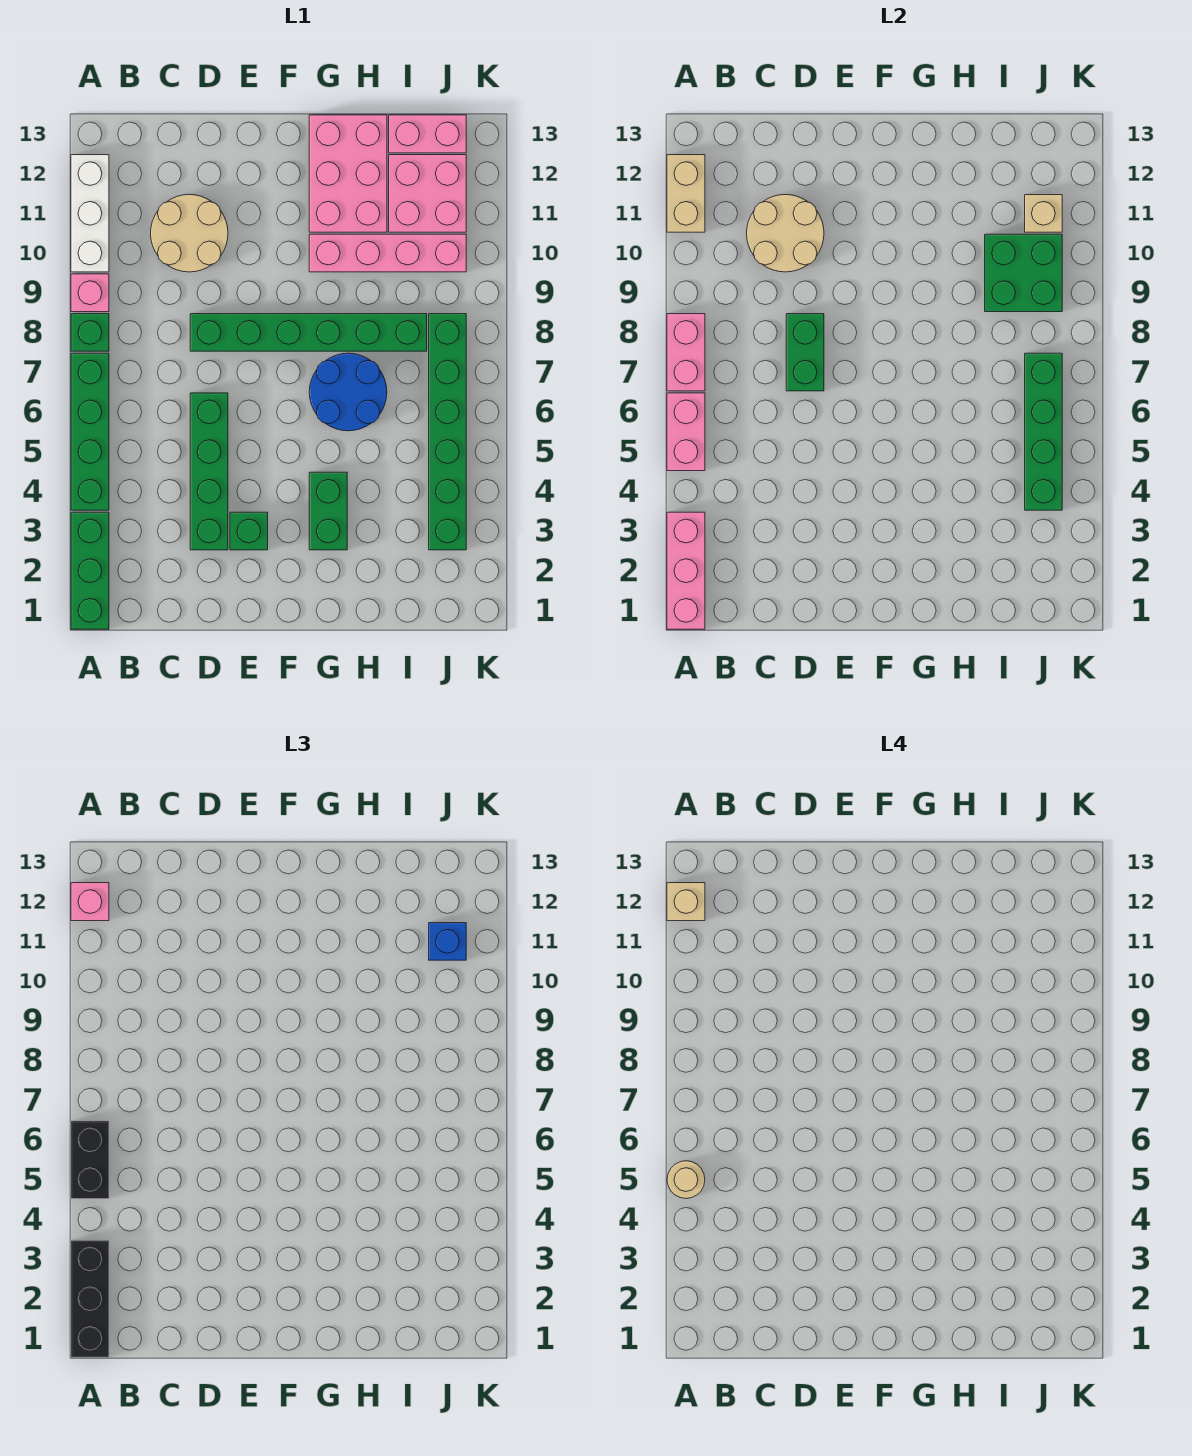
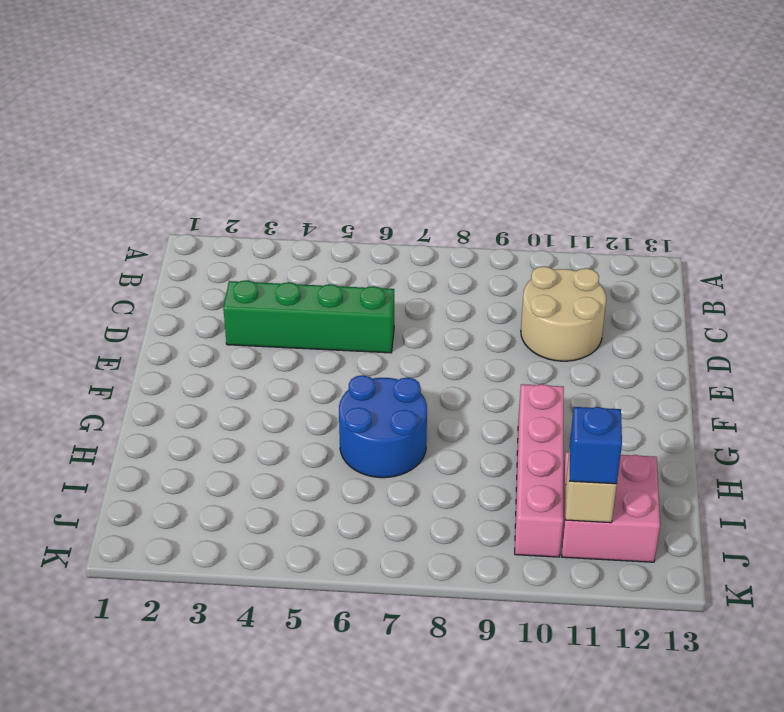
none -> green 1x3 brick [71,512,109,629]
none -> green 1x4 brick [71,353,109,510]
none -> green 1x1 brick [71,314,109,351]
none -> pink 1x1 brick [71,274,109,312]

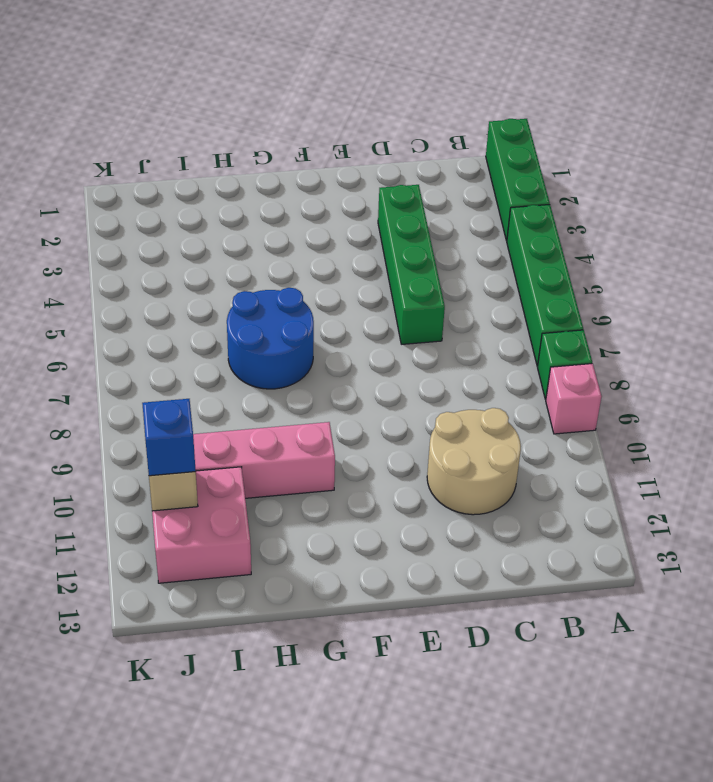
none -> white 1x3 brick [71,155,109,272]
none -> green 1x6 brick [190,314,427,351]
none -> green 1x1 brick [230,512,268,550]
none -> green 1x2 brick [309,472,347,550]

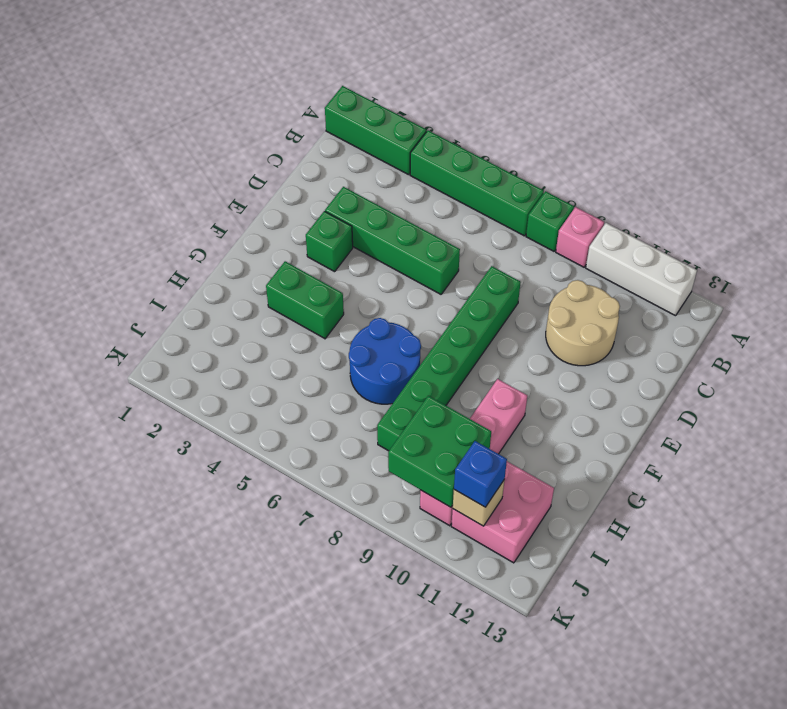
none -> pink 2x3 brick [309,115,387,232]
none -> pink 1x2 brick [389,115,466,153]
none -> green 1x6 brick [429,314,466,550]
none -> pink 1x3 brick [667,512,705,629]

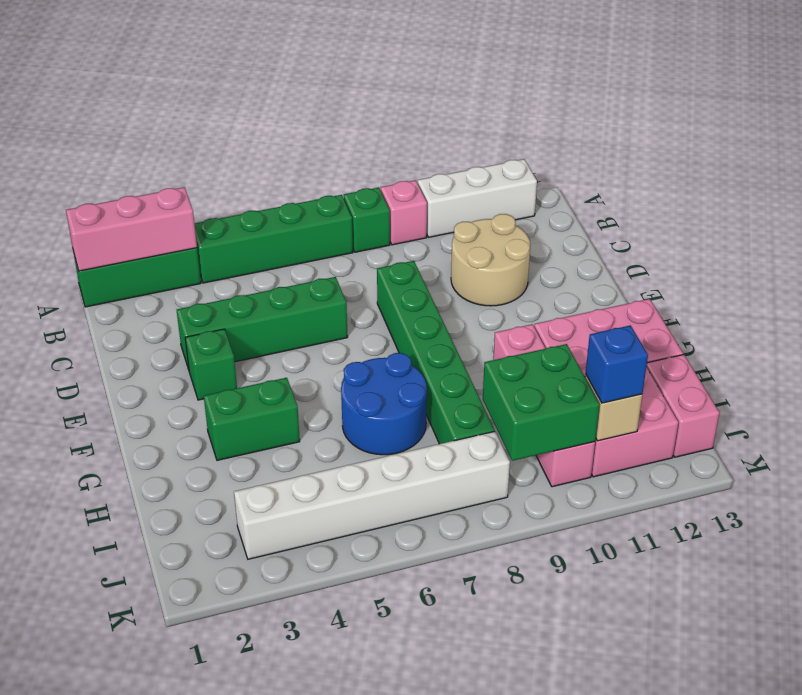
white 1x6 brick [234,431,510,559] -> green 1x6 brick [429,314,466,550]
none -> pink 1x2 brick [667,393,705,471]
none -> pink 1x2 brick [667,314,705,391]
none -> tan 1x2 brick [667,155,705,232]
none -> tan 2x2 round brick [747,195,824,272]

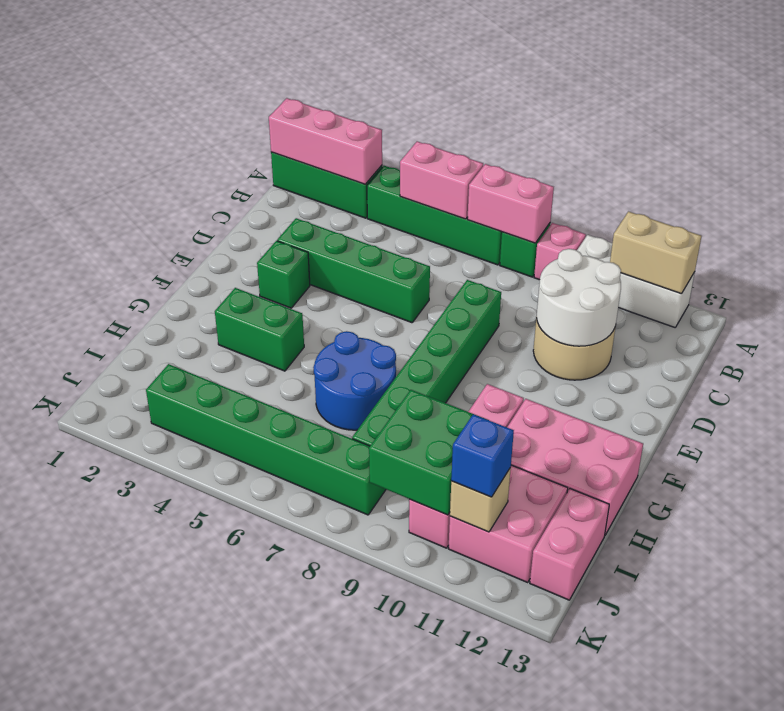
white 2x2 round brick [537,249,621,346] -> tan 2x2 round brick [747,195,824,272]
none -> green 1x2 brick [786,314,824,391]
none -> green 1x4 brick [1025,353,1062,510]
none -> black 1x3 brick [71,1240,109,1357]
none -> black 1x2 brick [71,1121,109,1199]

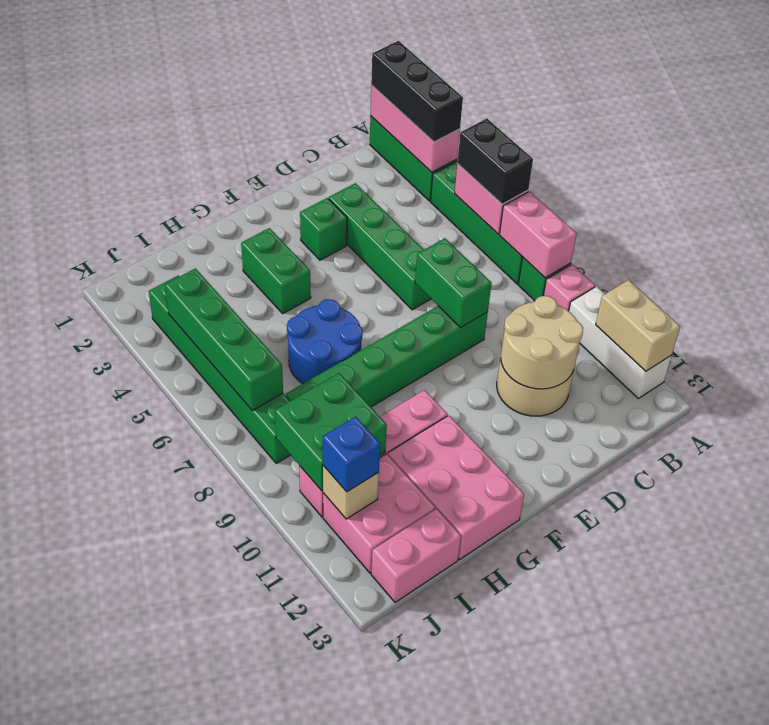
none -> pink 1x1 brick [71,883,109,921]
none -> tan 1x1 round brick [667,1161,705,1199]
none -> tan 1x1 brick [667,883,705,921]

